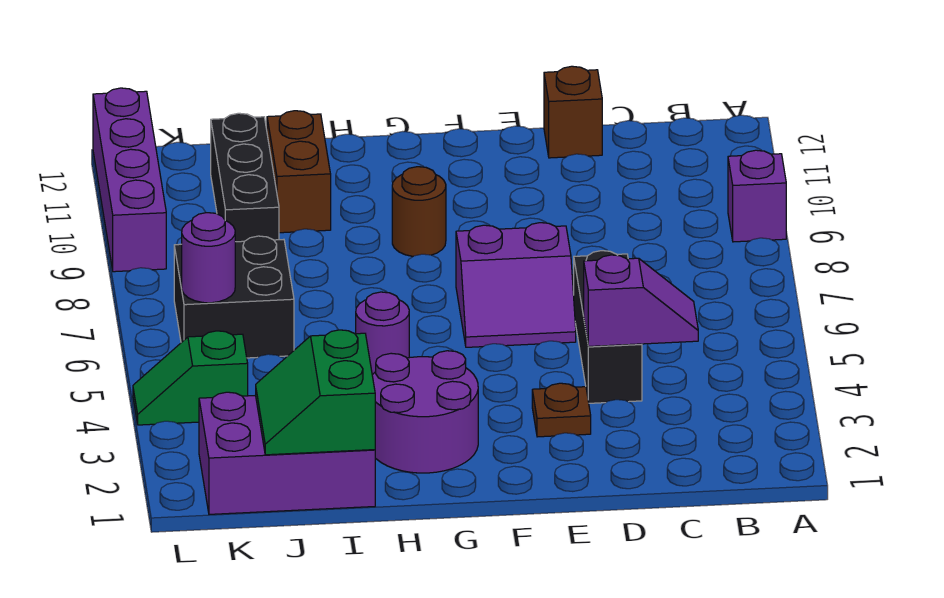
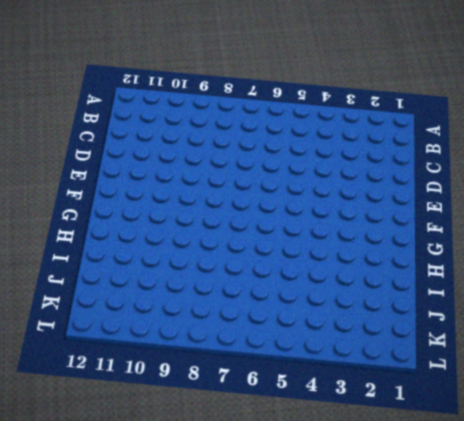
none -> purple 1x1 brick [728,150,786,242]
none -> black 1x3 brick [574,251,642,403]
none -> brown 1x1 brick [544,66,602,158]

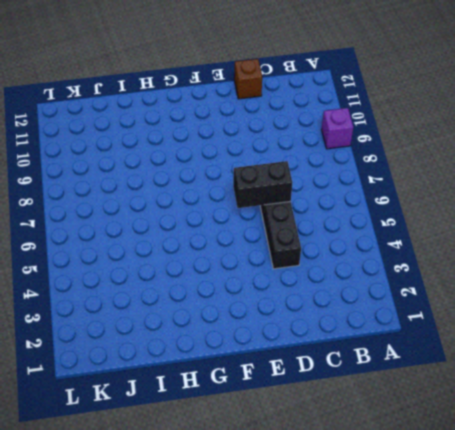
black 1x2 brick [233,161,292,208] -> none
none -> brown 1x1 plate [532,383,591,437]
none -> purple 2x2 slope [456,223,576,347]
none -> purple 2x2 round brick [372,351,478,473]

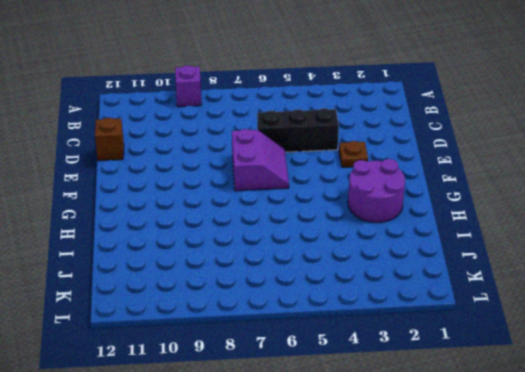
none -> brown 1x1 round brick [392,167,446,256]
none -> purple 1x1 round brick [356,292,409,375]
none -> purple 2x3 brick [199,392,375,514]

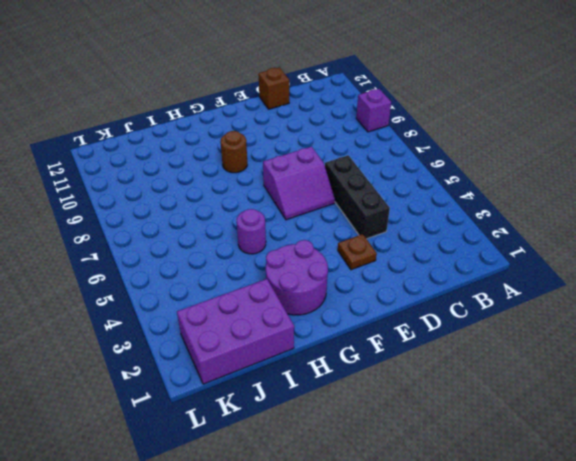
none -> brown 1x2 brick [267,111,331,233]
none -> black 2x2 brick [174,236,294,358]
none -> black 1x3 brick [211,113,279,242]

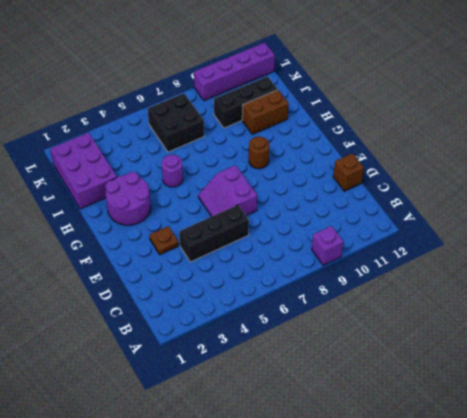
none -> green 1x2 slope [133,331,248,425]
none -> purple 1x2 slope [584,255,698,347]
none -> green 2x2 slope [256,330,375,455]

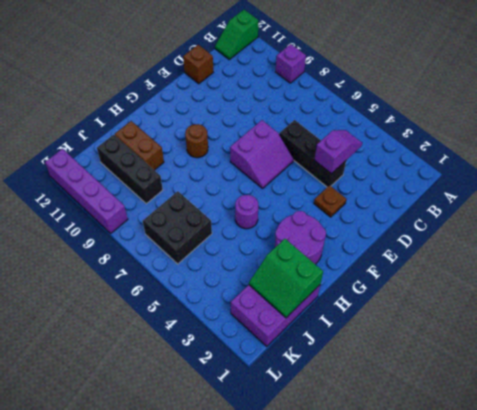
green 1x2 slope [215,10,259,59] -> green 1x2 slope moved to [133,331,248,425]
none -> purple 1x1 round brick [182,213,235,303]

